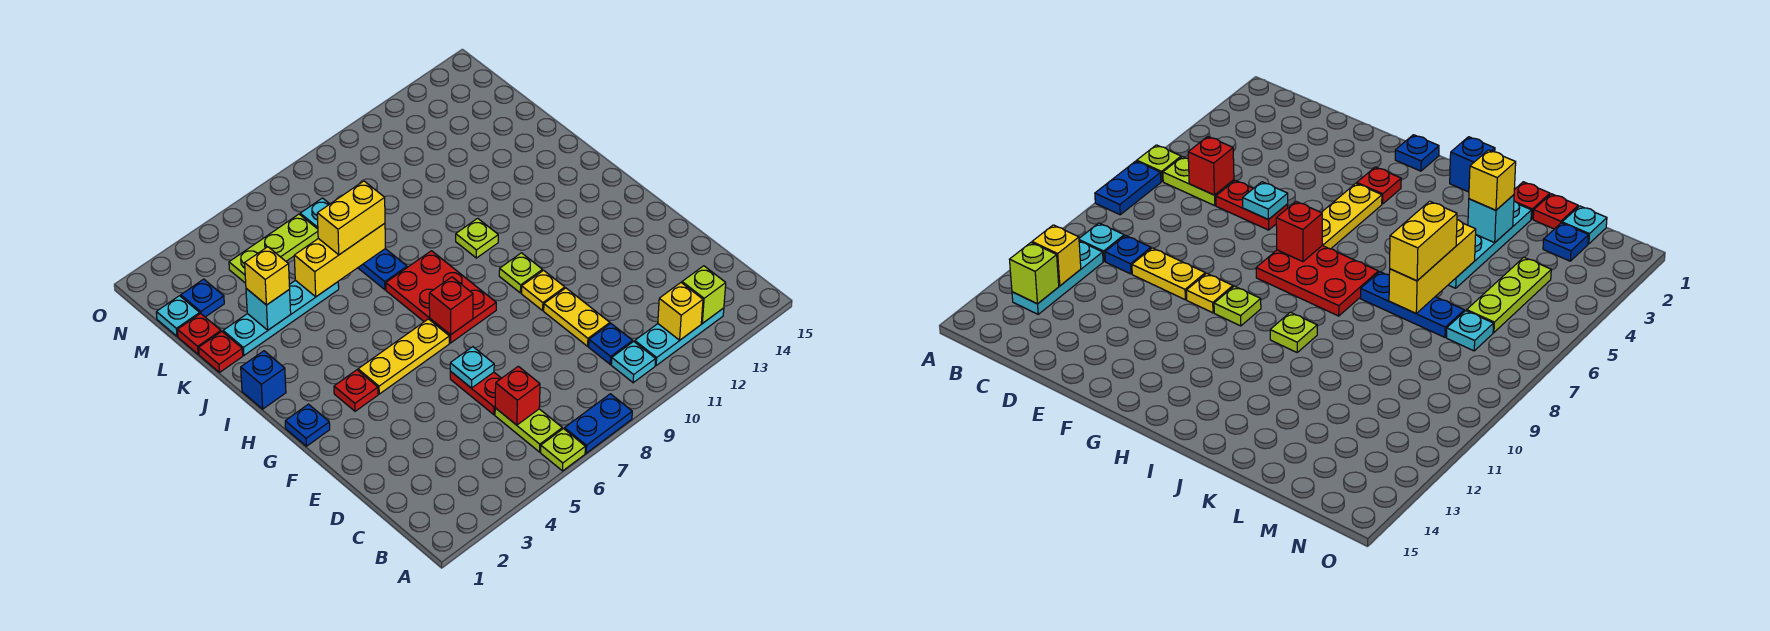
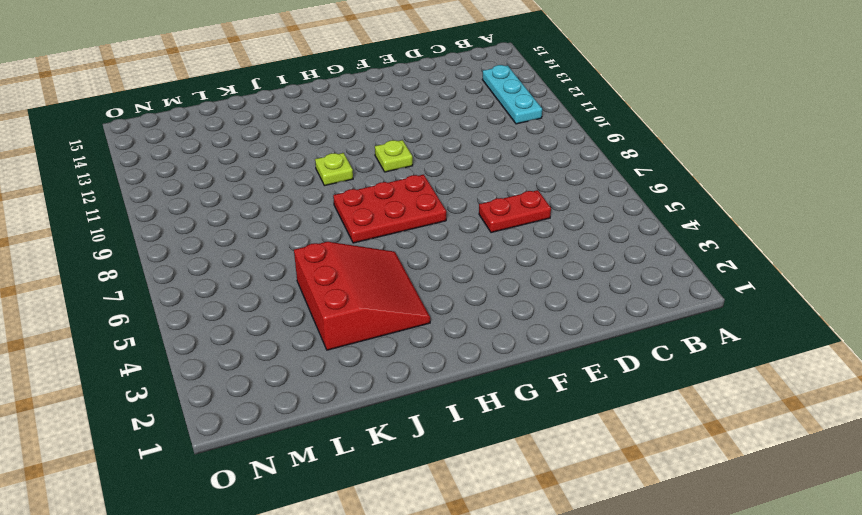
red 3x3 slope [294,242,430,350] -> cyan 1x4 plate [223,280,339,355]
none -> lime 1x1 plate [541,429,585,471]
none -> blue 1x2 plate [565,394,632,453]
none -> lime 1x2 plate [495,408,562,452]
none -> cyan 1x1 plate [611,341,656,383]

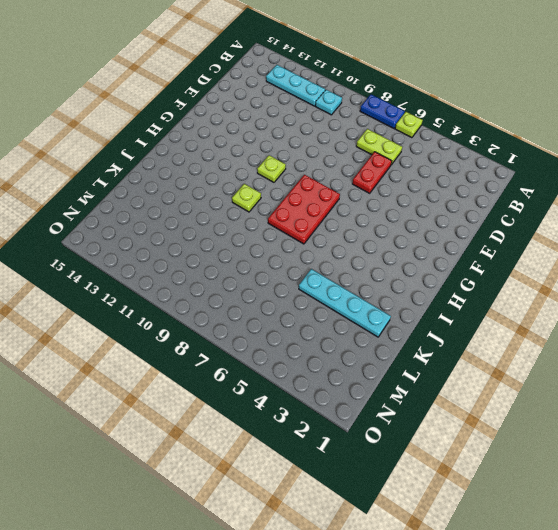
lime 1x2 plate [356,129,402,165] -> lime 1x2 plate turned to [495,408,562,452]
none -> blue 1x1 plate [589,324,633,364]
none -> yellow 1x2 plate [544,288,610,346]
none -> yellow 1x1 plate [521,270,565,310]
none -> blue 1x1 plate [285,404,330,446]

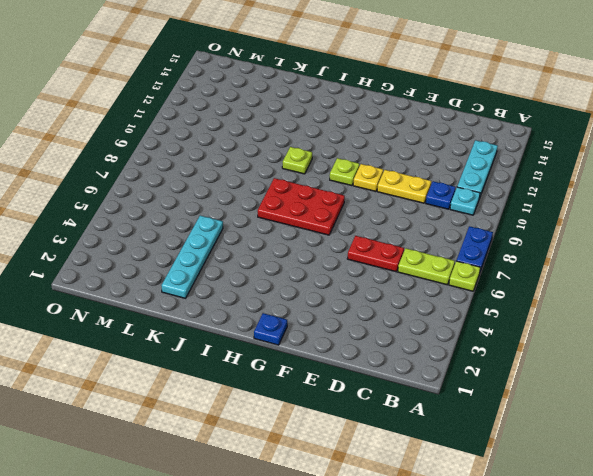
none -> red 1x1 plate [334,370,378,411]
none -> yellow 1x3 plate [358,319,449,394]
none -> blue 1x1 brick [241,351,286,409]
none -> blue 1x3 plate [358,249,407,290]

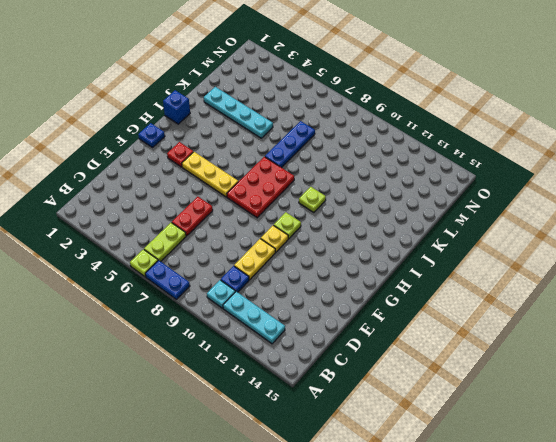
none -> red 1x1 plate [199,332,243,372]
none -> red 1x1 plate [178,314,221,354]
none -> cyan 1x1 plate [156,296,200,336]
none -> blue 1x1 plate [181,279,224,317]

